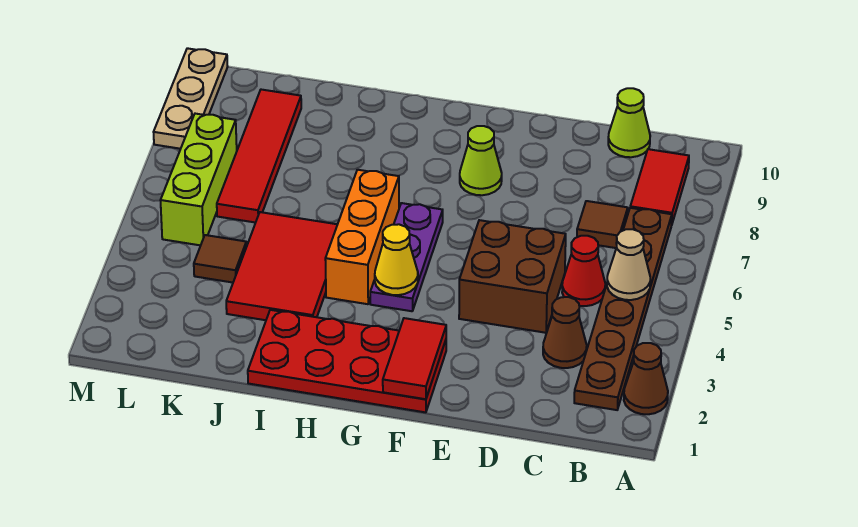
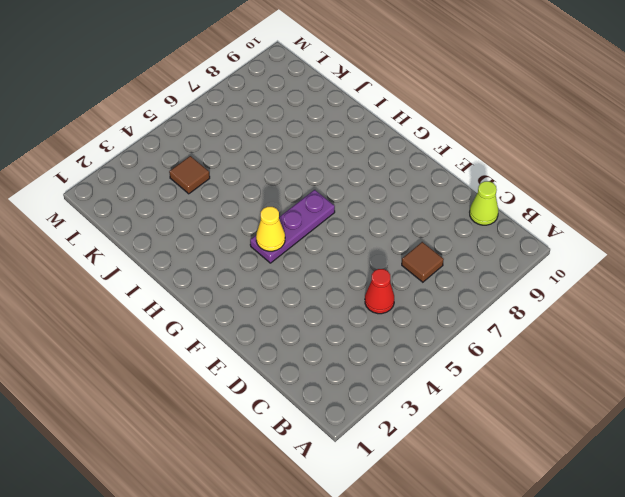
none -> brown 1x1 cone [624,343,668,414]
none -> brown 1x6 plate [574,208,672,410]
none -> red 1x2 tile [630,149,689,225]

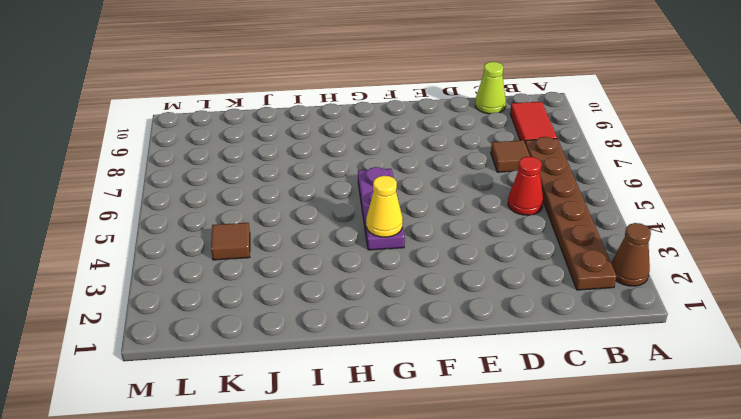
none -> brown 1x1 cone [543,297,587,368]
none -> brown 2x2 brick [459,220,566,333]
none -> red 2x4 plate [248,310,446,412]

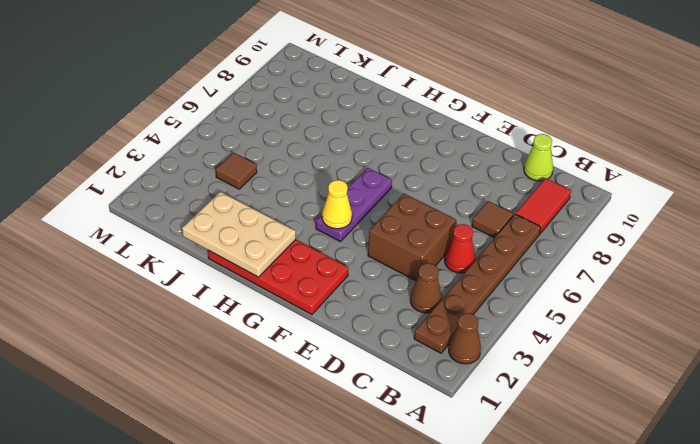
tan 2x3 plate [182,192,296,277] -> none
none -> lime 1x1 cone [460,126,502,195]
none -> orange 1x3 brick [325,170,399,304]
none -> red 2x3 tile [226,212,337,320]

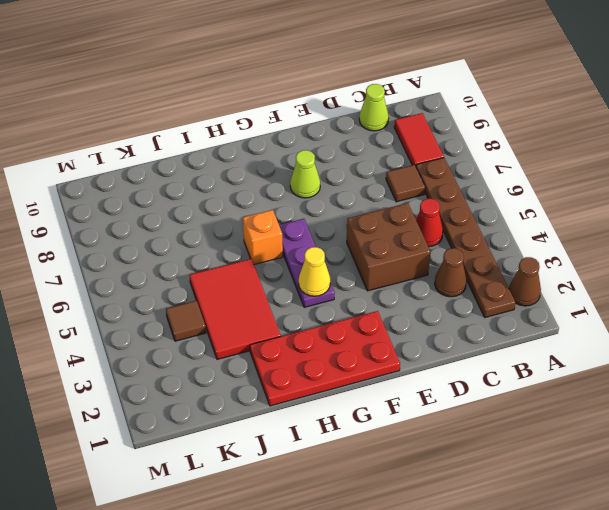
orange 1x1 brick [243,210,283,265] -> orange 1x3 brick [325,170,399,304]
none -> red 1x4 tile [217,90,301,223]
none -> lime 1x3 brick [160,114,237,245]
none -> tan 1x3 plate [154,48,228,149]

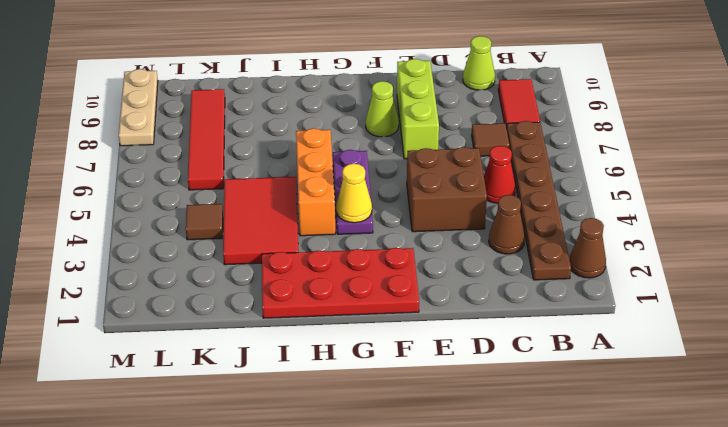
lime 1x3 brick [397,59,439,159] -> lime 1x3 brick moved to [160,114,237,245]
none -> tan 1x1 cone [607,229,650,300]
none -> red 1x2 tile [383,318,446,399]

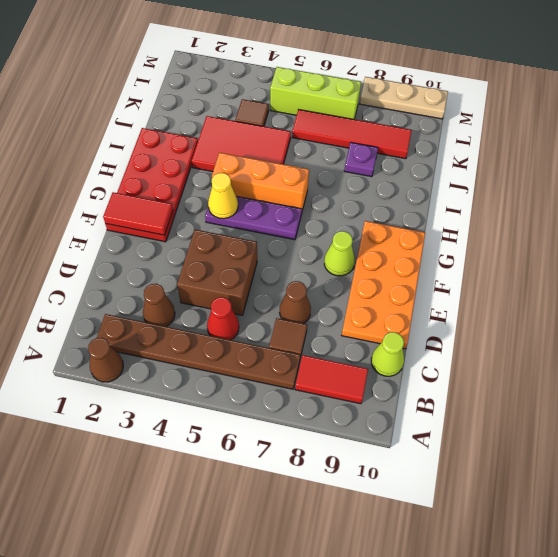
brown 1x1 cone [280,281,311,324] -> none
orange 2x4 plate [342,221,425,349] -> none
purple 1x1 plate [344,142,378,177] -> none
none -> tan 1x1 cone [607,229,650,300]

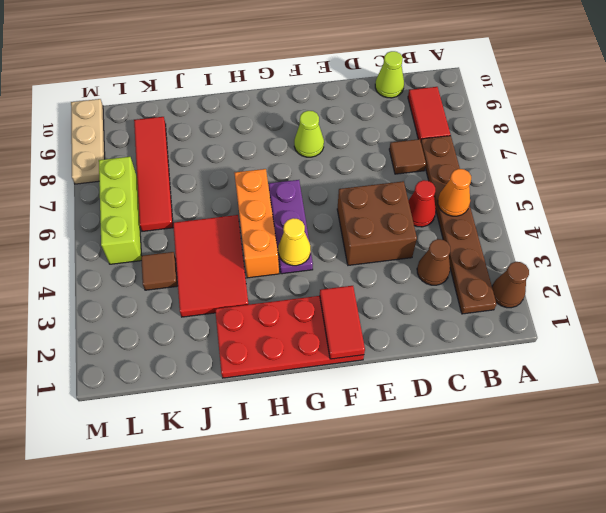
orange 1x1 cone [438,169,471,216] -> tan 1x1 cone [607,229,650,300]

